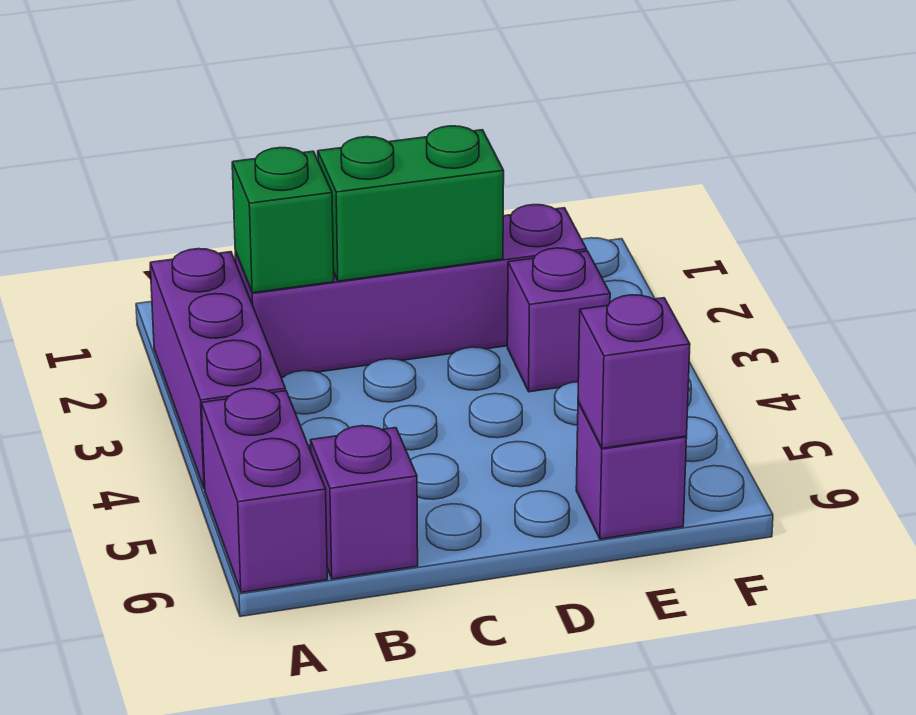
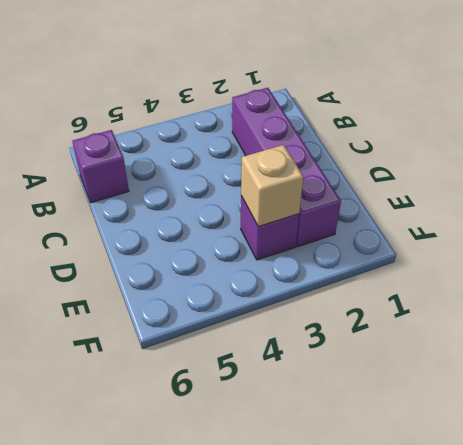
tan 1x1 brick [241,145,303,227] -> none
none -> purple 1x3 brick [150,249,286,489]
none -> purple 1x2 brick [201,389,327,592]

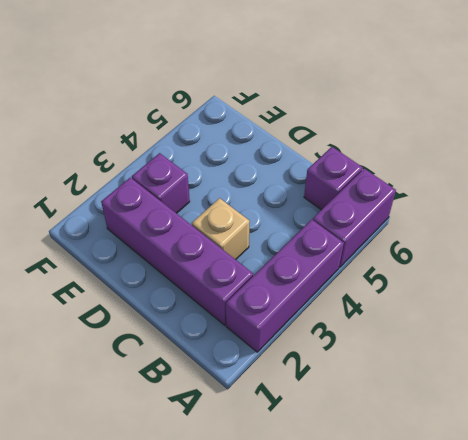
tan 1x1 brick [192,198,250,260] -> none
none -> purple 1x1 brick [576,402,687,539]
none -> green 1x1 brick [232,148,334,293]

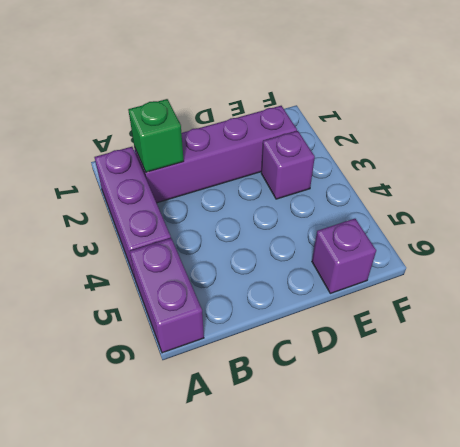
none -> purple 1x1 brick [310,426,418,579]
none -> green 1x2 brick [318,126,504,281]

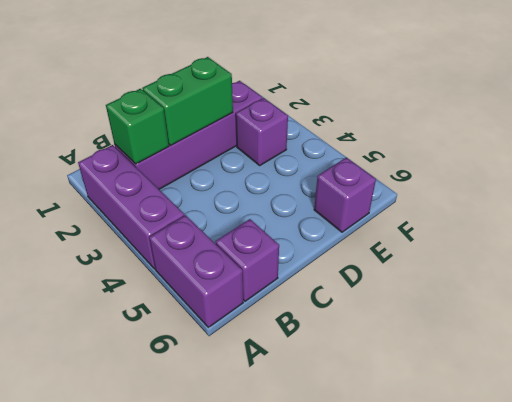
none -> purple 1x1 brick [578,295,690,448]

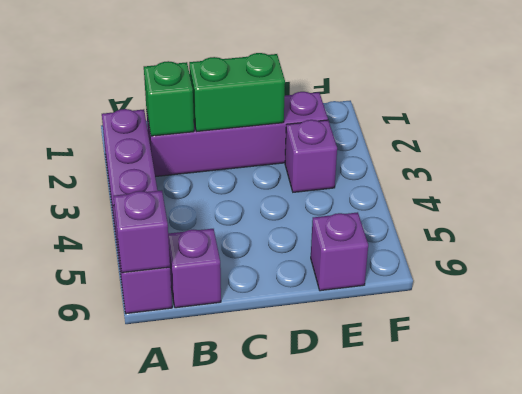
purple 1x1 brick [114,190,170,273] -> purple 1x1 brick moved to [578,295,690,448]

